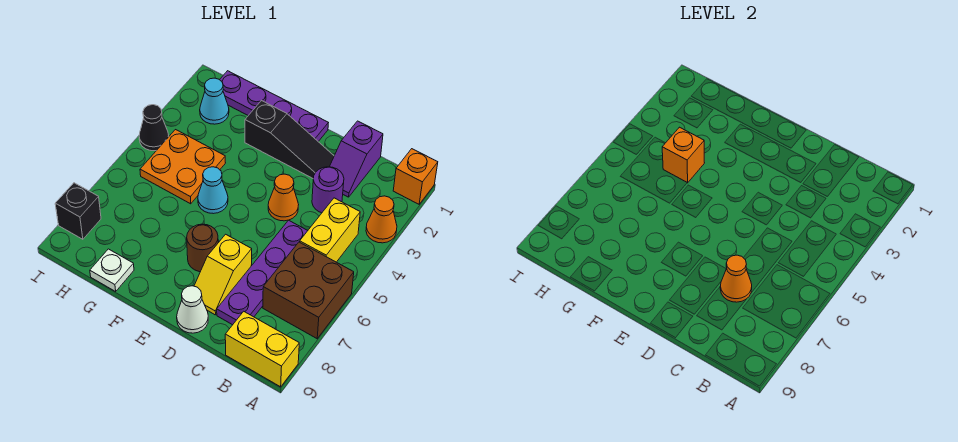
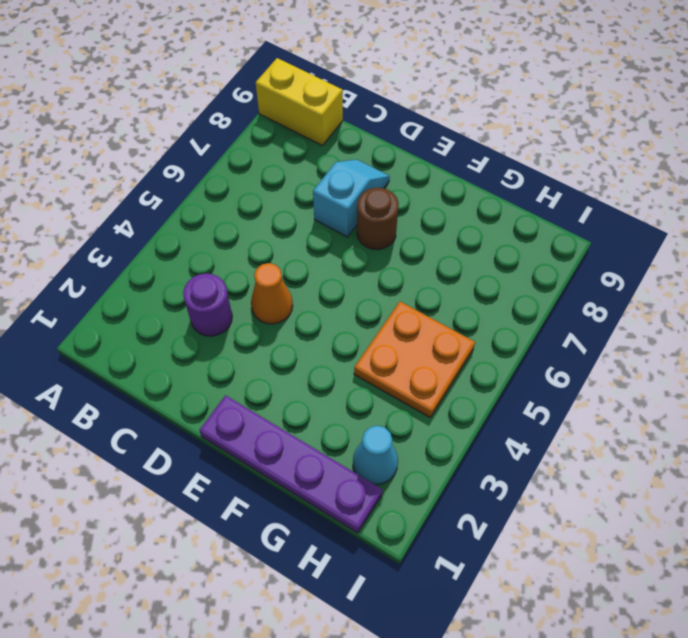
cyan 1x2 slope [313,159,390,237] -> yellow 1x2 slope [194,234,252,315]
none -> orange 1x1 brick [393,149,438,204]
none -> orange 1x1 cone [366,196,397,243]
none -> brown 2x2 brick [263,242,354,339]

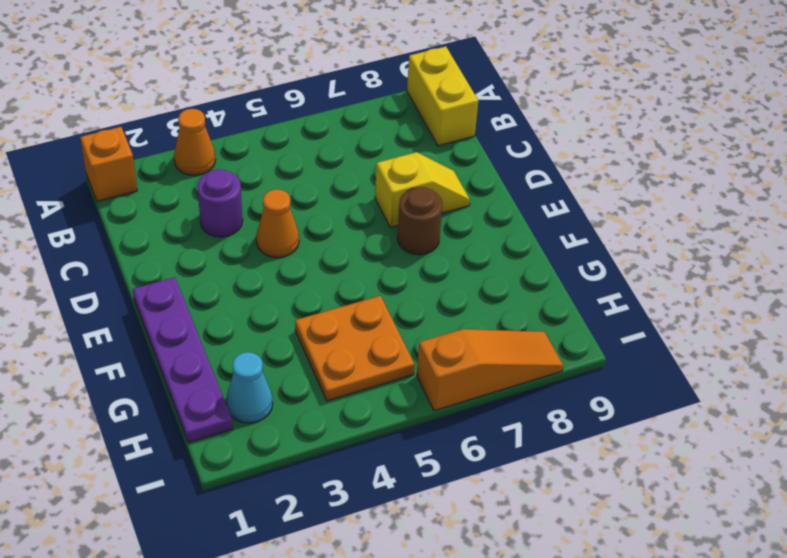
orange 1x3 slope [417,329,563,411] -> black 1x1 brick [55,183,101,239]
none -> brown 2x2 brick [263,242,354,339]
none -> yellow 1x2 brick [300,198,360,262]
none -> purple 1x2 slope [330,121,383,197]

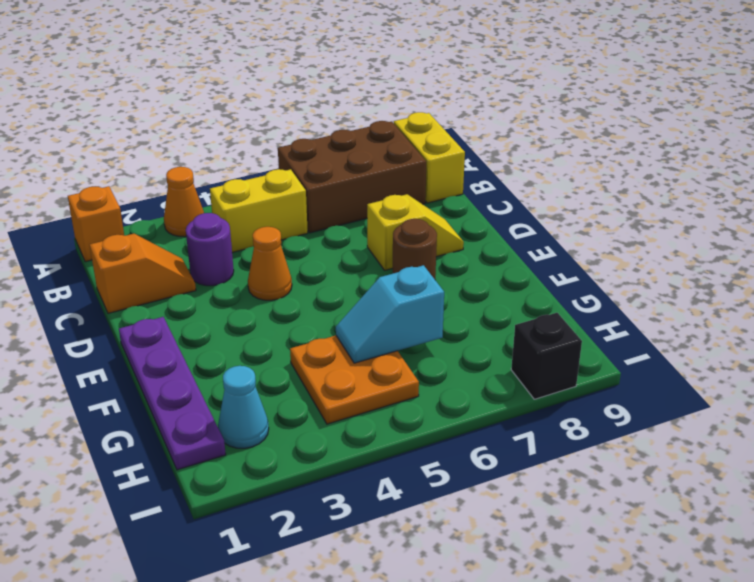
brown 2x3 brick [278,121,426,233] -> brown 2x2 brick [263,242,354,339]
orange 1x2 slope [90,234,196,313] -> purple 1x2 slope [330,121,383,197]
cyan 1x2 slope [336,265,444,363] -> none
none -> purple 1x4 plate [217,220,308,325]
none -> black 1x3 slope [245,101,334,178]
none -> white 1x1 cone [177,286,208,333]

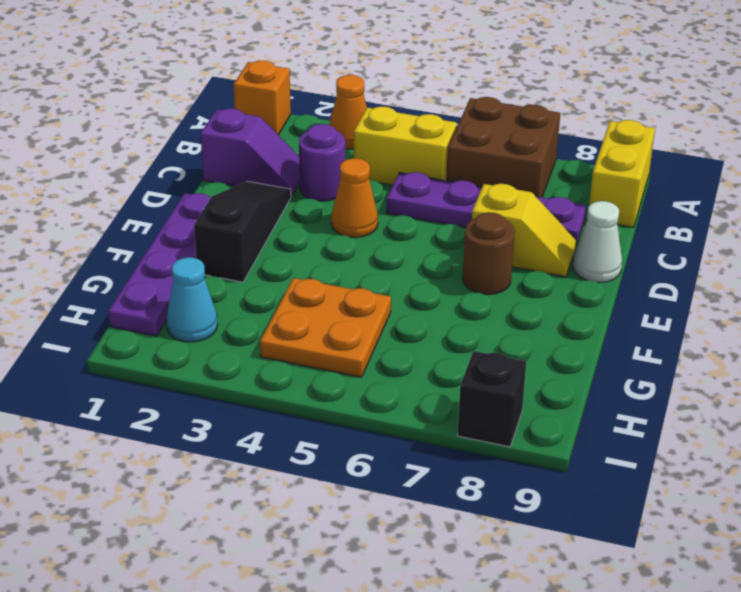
none -> cyan 1x1 cone [198,167,228,214]
none -> white 1x1 plate [90,249,134,291]
none -> black 1x1 cone [139,105,169,151]

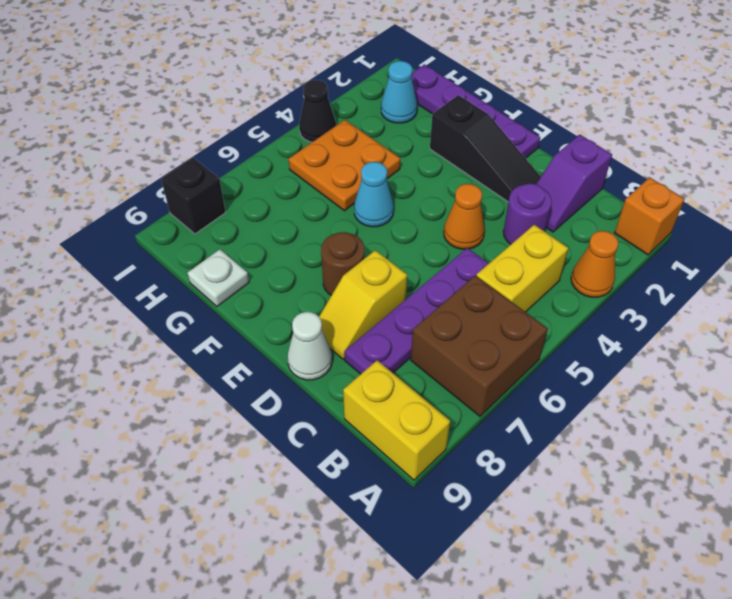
none -> orange 1x1 cone [720,255,752,302]
none -> orange 1x1 brick [662,127,704,183]

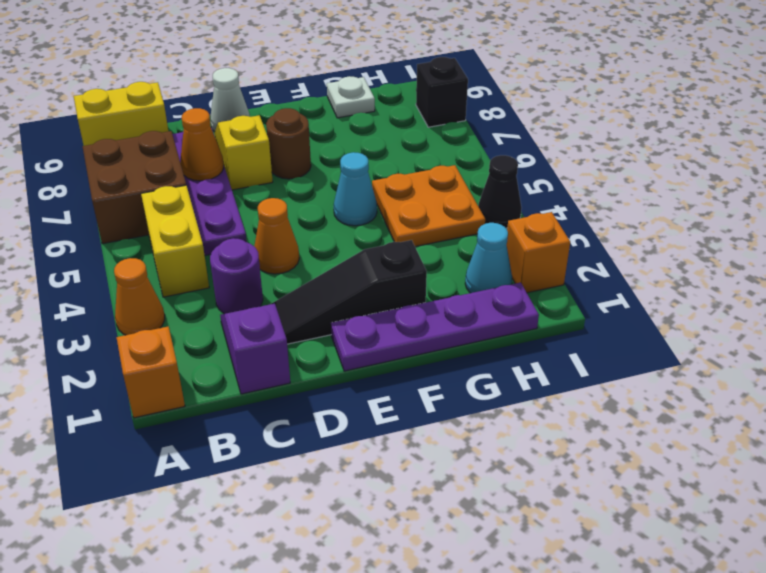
orange 1x1 brick [507,212,570,293] -> orange 1x1 brick moved to [662,127,704,183]

